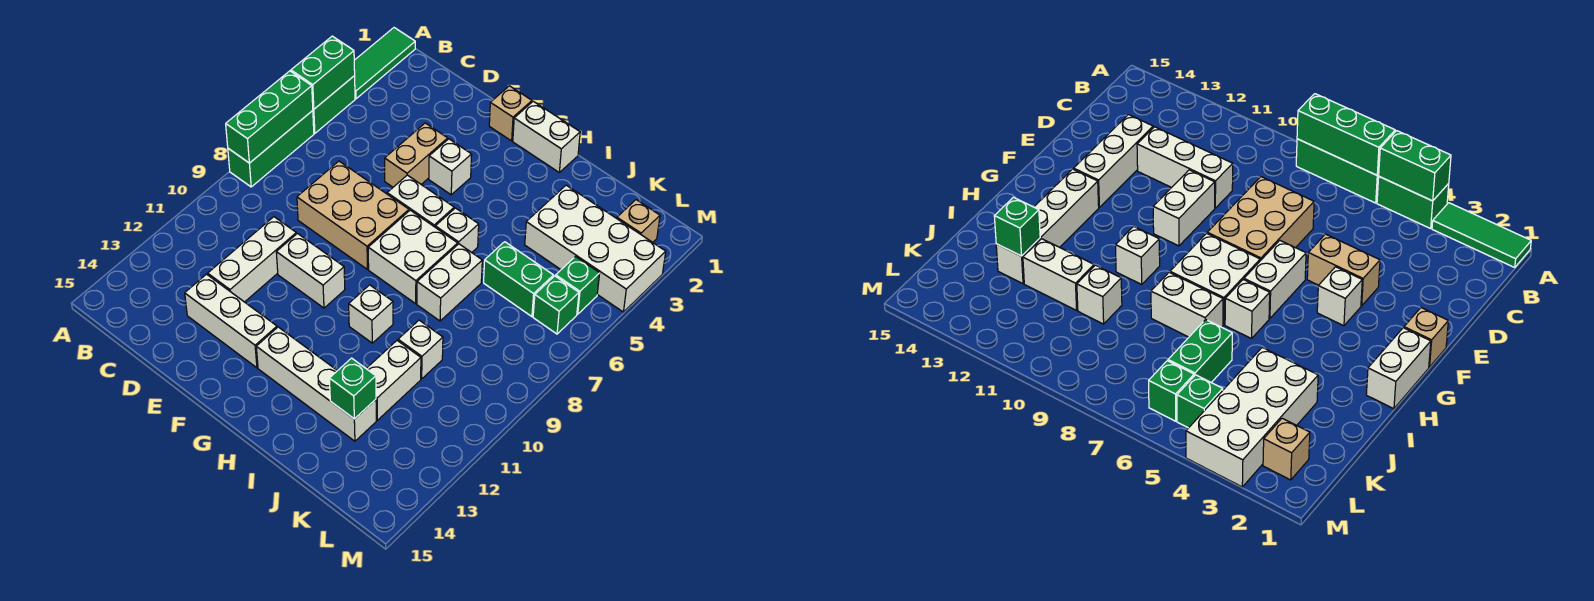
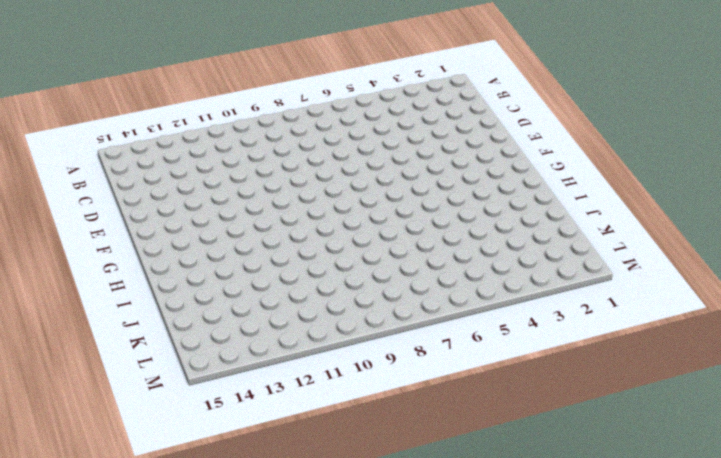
none -> green 1x3 tile [354,28,415,99]
none -> green 1x2 brick [313,76,355,133]
none -> green 1x3 brick [228,111,314,187]

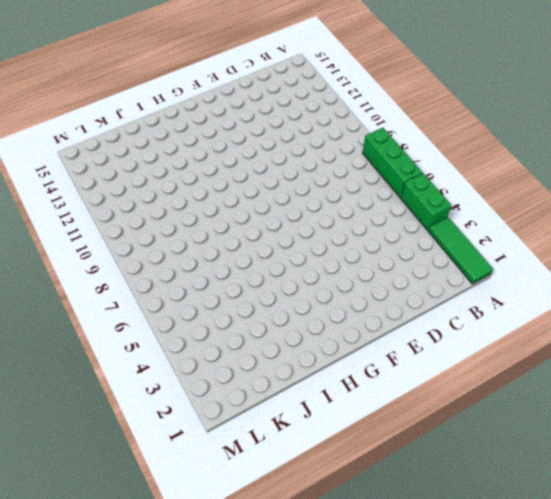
none -> tan 2x3 brick [297,161,409,269]
none -> white 1x3 brick [208,217,296,302]
none -> white 1x3 brick [185,274,277,368]

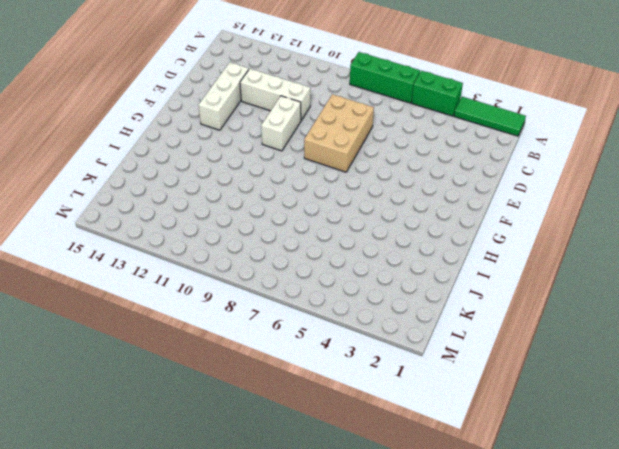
none -> tan 1x2 brick [385,123,448,187]
none -> tan 1x1 brick [489,86,532,141]
none -> white 1x1 brick [429,139,472,195]

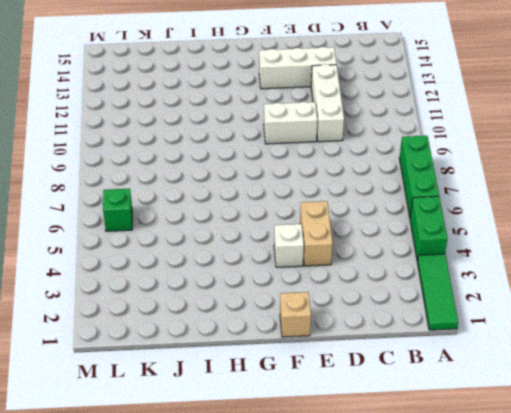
none -> tan 2x3 brick [297,161,409,269]
none -> white 1x2 brick [387,175,454,227]
none -> white 1x2 brick [513,101,580,172]

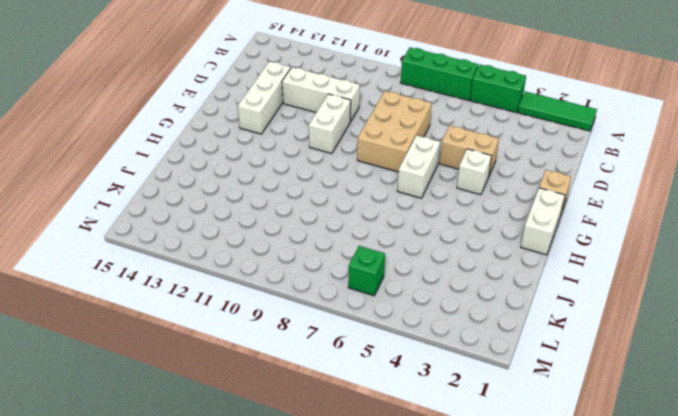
none -> white 2x2 brick [368,210,458,304]
none -> white 1x4 brick [256,327,376,441]
none -> white 1x1 brick [435,208,479,252]

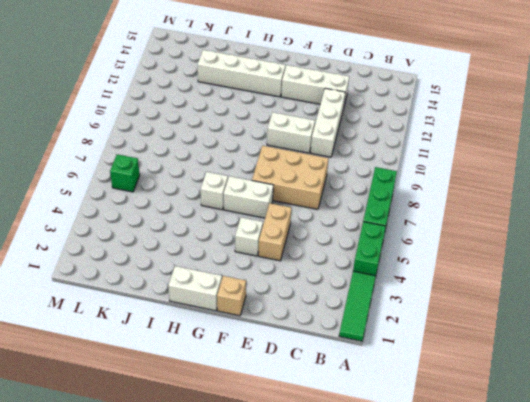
none -> white 2x2 brick [368,210,458,304]
none -> white 1x1 brick [349,285,393,343]
none -> white 1x2 brick [417,244,482,321]

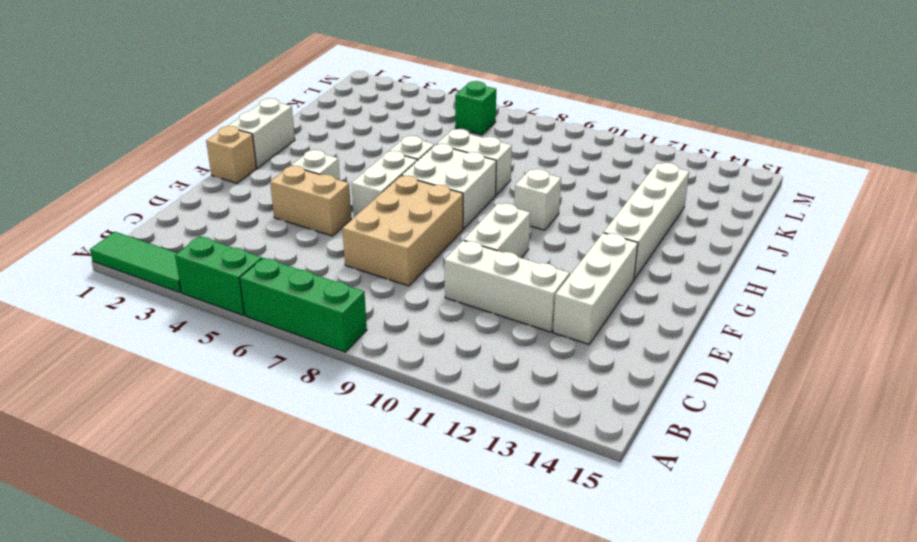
none -> white 2x4 brick [525,185,666,312]
none -> green 1x2 brick [484,242,554,317]
none -> white 1x1 brick [398,320,443,379]

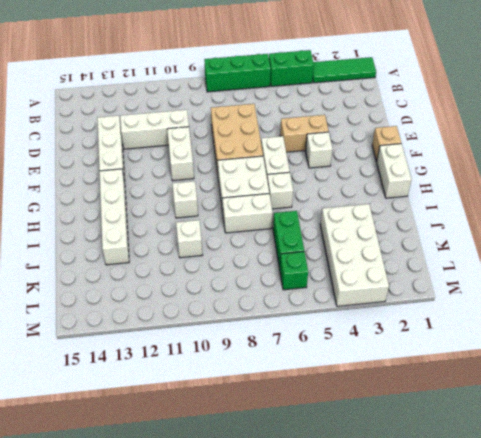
none -> white 1x2 brick [366,341,421,420]
none -> tan 1x1 brick [617,200,660,242]
none -> green 1x1 brick [556,257,600,314]

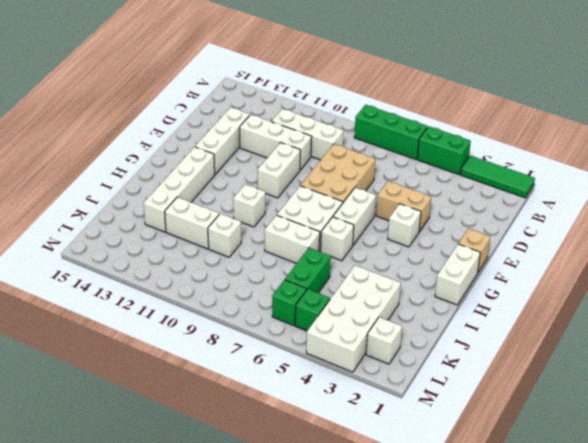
white 1x3 brick [271,109,343,160] -> none
white 1x1 brick [366,317,402,364] -> tan 1x1 brick [617,200,660,242]
none -> green 1x2 brick [291,36,355,109]
none -> green 1x3 brick [226,71,313,163]
none -> green 1x1 brick [329,358,376,419]

